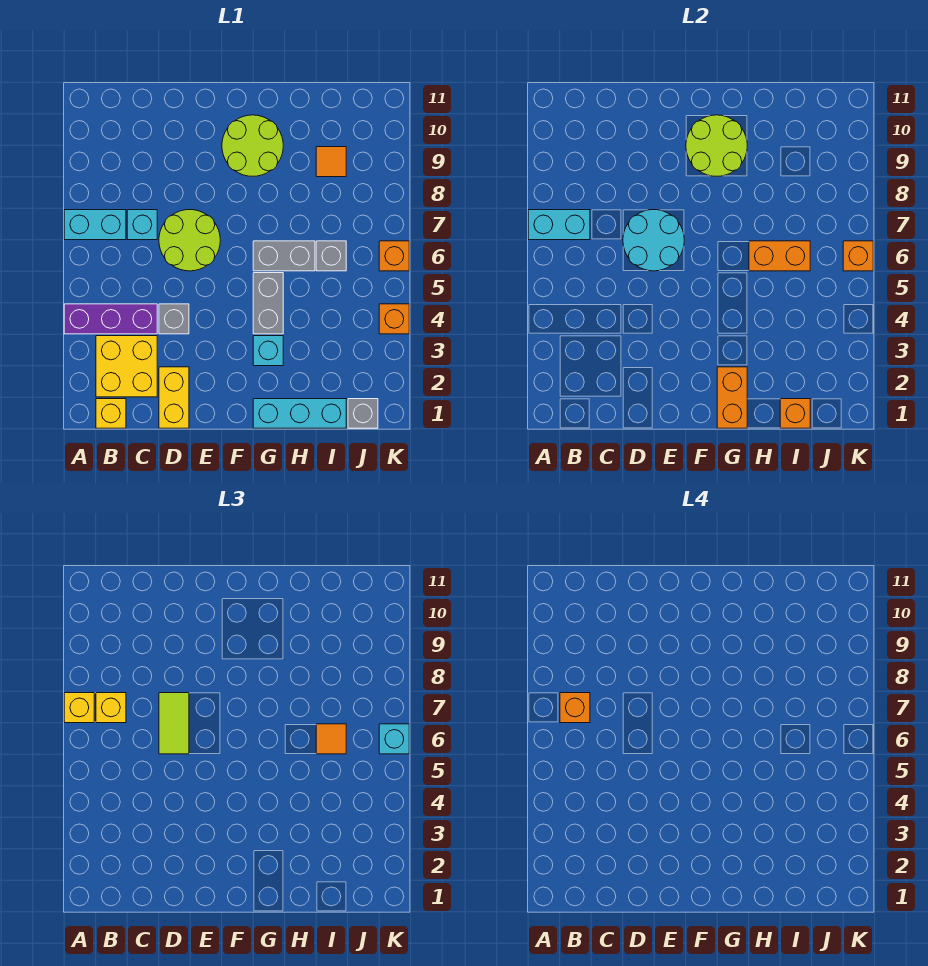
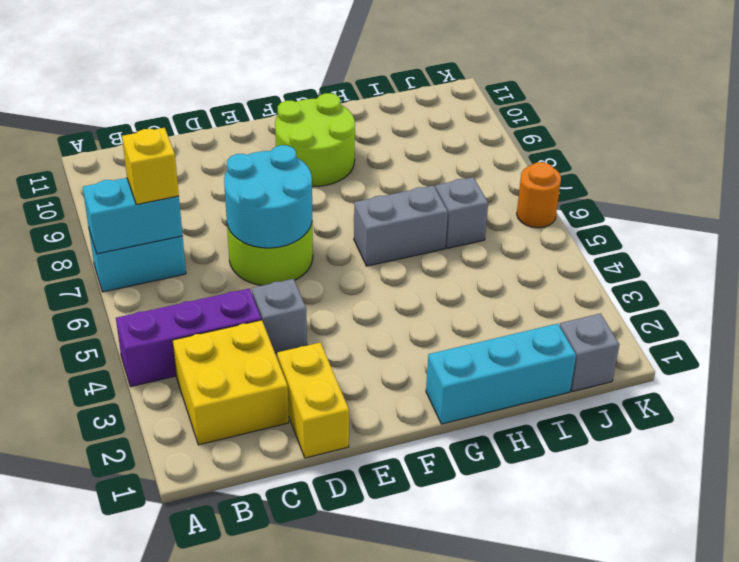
orange 1x1 round brick [517,162,561,228] -> orange 1x1 brick [379,241,409,271]
none -> yellow 1x1 brick [96,399,126,428]
none -> cyan 1x1 brick [127,210,157,240]
none -> cyan 1x1 brick [253,336,283,366]
none -> grey 1x2 brick [253,273,283,334]

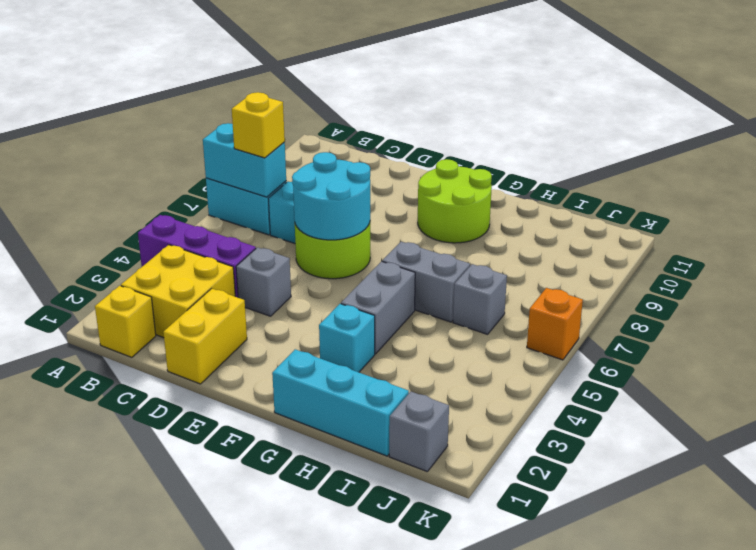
none -> orange 1x1 tile [316,147,346,177]
none -> orange 1x1 brick [379,304,409,334]
none -> lime 2x2 round brick [686,115,747,176]
none -> orange 1x2 brick [717,367,747,428]

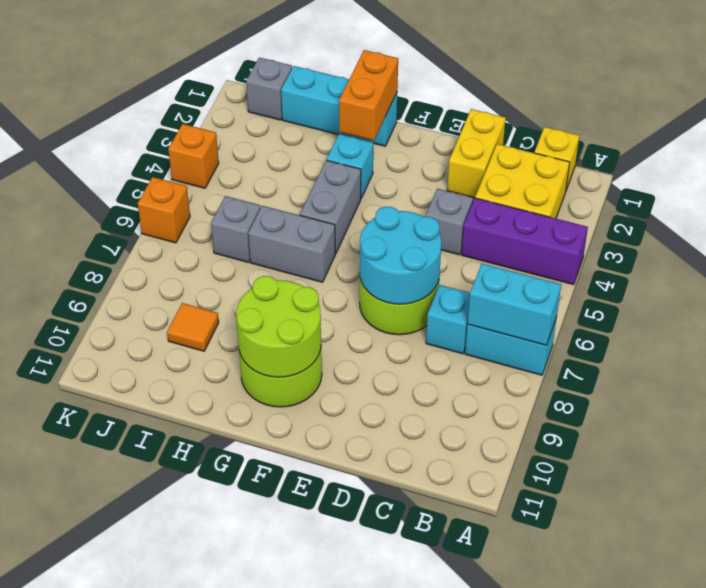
none -> orange 1x2 brick [749,241,810,271]
none -> orange 1x1 brick [780,399,810,428]
none -> orange 1x1 brick [843,241,873,271]
none -> yellow 1x1 brick [64,693,94,723]

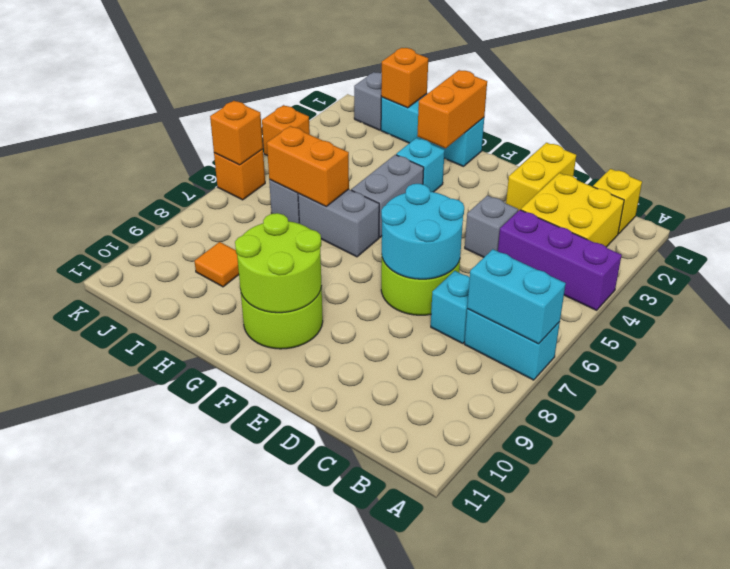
none -> yellow 1x1 brick [64,693,94,723]
none -> yellow 1x1 brick [96,693,126,723]
none -> lime 1x2 tile [159,693,189,754]
none -> orange 1x1 tile [316,724,346,754]

